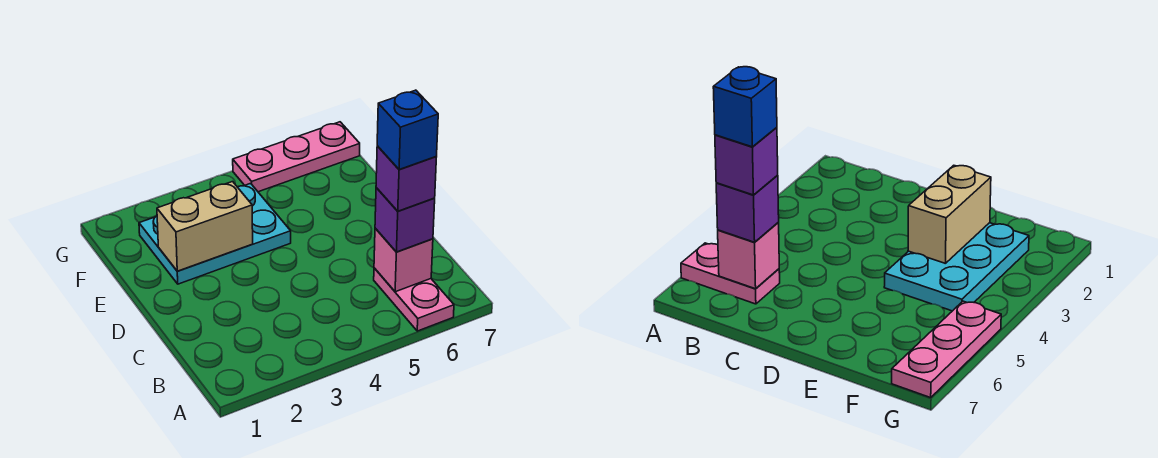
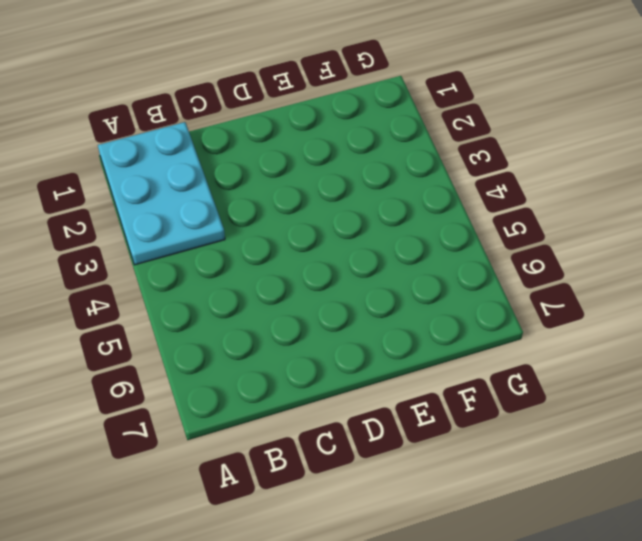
cyan 2x3 plate [98,122,225,265] -> cyan 2x3 plate moved to [139,183,291,284]
none -> pink 1x2 plate [374,268,454,331]
none -> pink 1x3 plate [233,122,360,192]

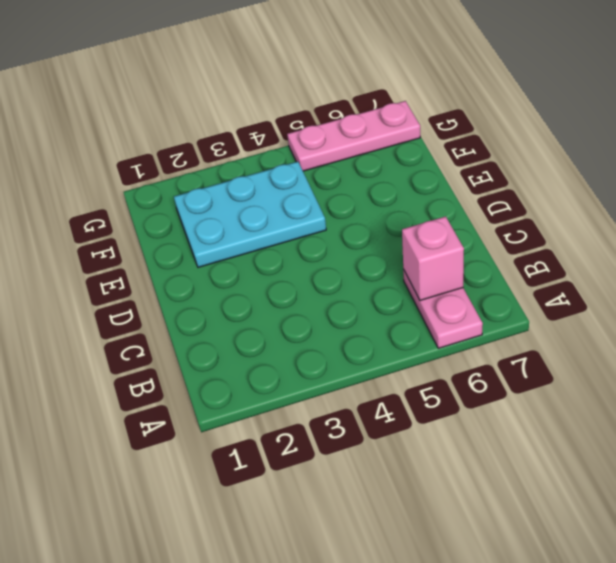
none -> tan 1x2 brick [157,182,253,271]
none -> purple 1x1 brick [375,188,435,252]

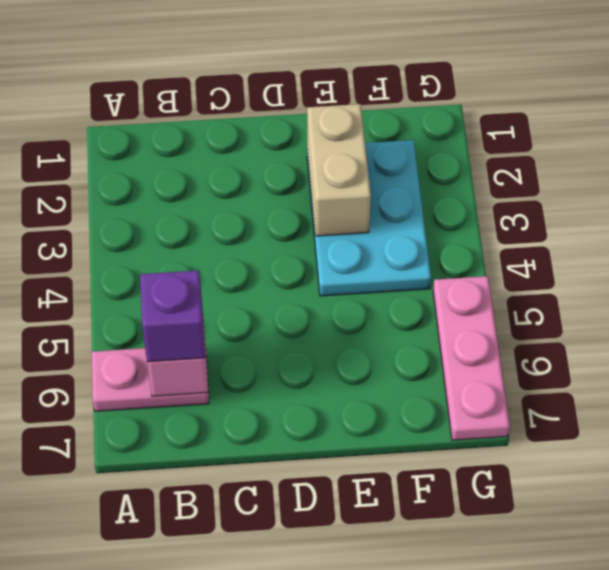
none -> purple 1x1 brick [376,146,436,211]
none -> blue 1x1 brick [377,90,438,170]

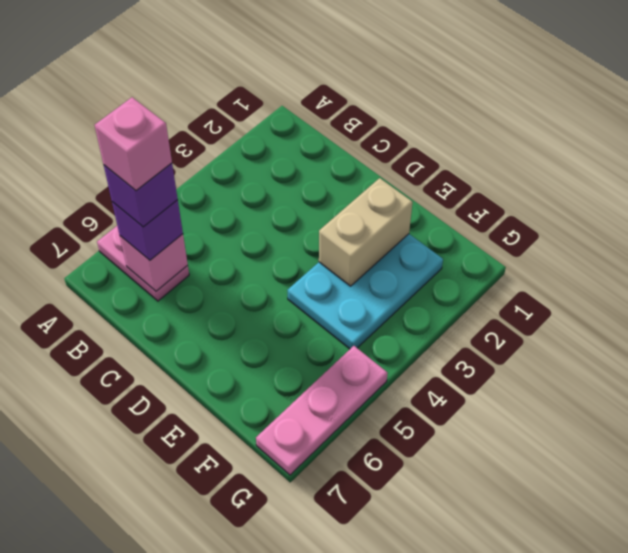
pink 1x1 brick [95,97,172,191] -> blue 1x1 brick [377,90,438,170]

